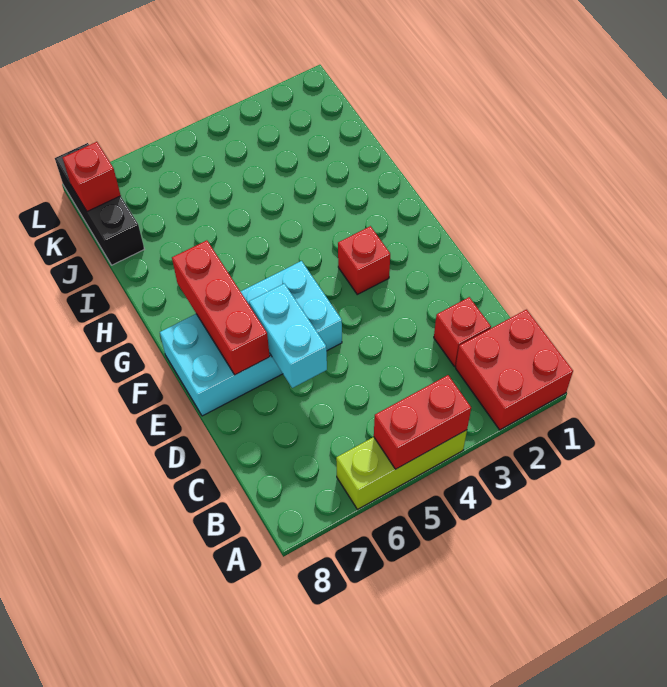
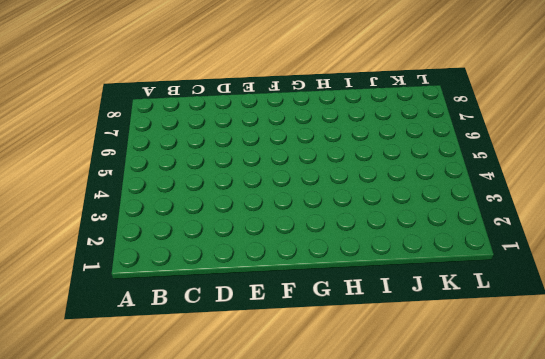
none -> red 2x2 brick [456,310,573,430]
none -> lime 1x3 brick [336,430,467,509]

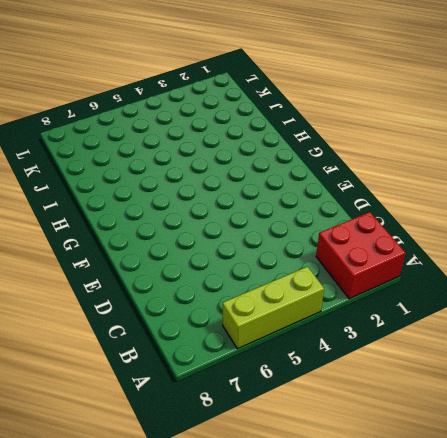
none -> red 1x1 brick [434,297,491,366]
none -> cyan 2x4 brick [160,261,342,416]

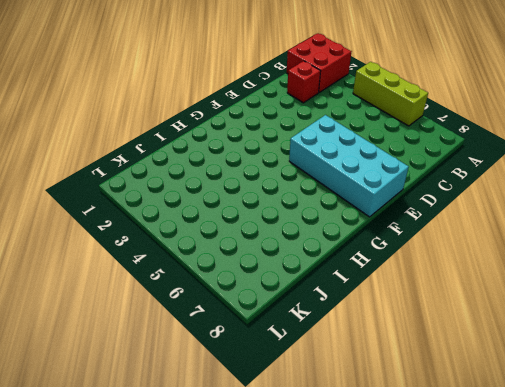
none -> red 1x1 brick [338,226,390,294]
none -> black 1x3 brick [55,143,144,265]

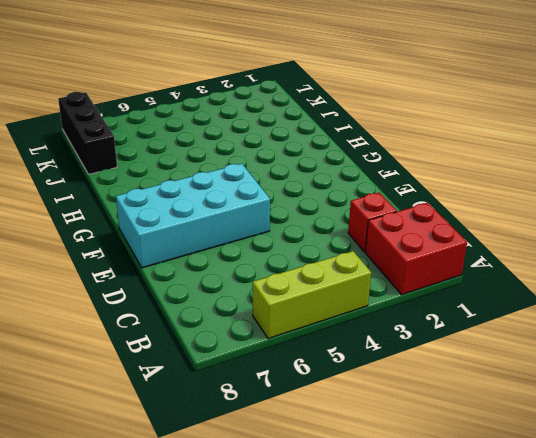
none -> red 1x1 brick [338,226,390,294]
none -> red 1x2 brick [374,375,471,469]

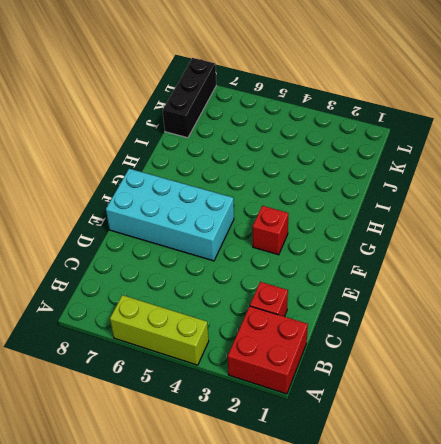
none -> red 1x2 brick [374,375,471,469]
none -> cyan 1x2 brick [249,284,327,388]

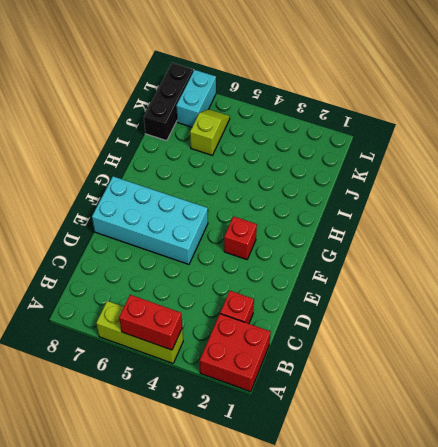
lime 1x2 slope [190,109,230,155] -> none
cyan 1x2 brick [176,70,216,127] -> cyan 1x2 brick moved to [249,284,327,388]
none -> red 1x3 brick [172,240,270,375]
none -> red 1x1 brick [63,142,121,211]

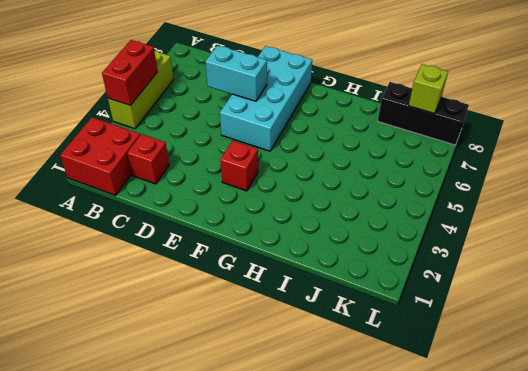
lime 1x1 brick [409,64,448,114] -> red 1x1 brick [63,142,121,211]
none -> red 1x3 brick [172,240,270,375]

